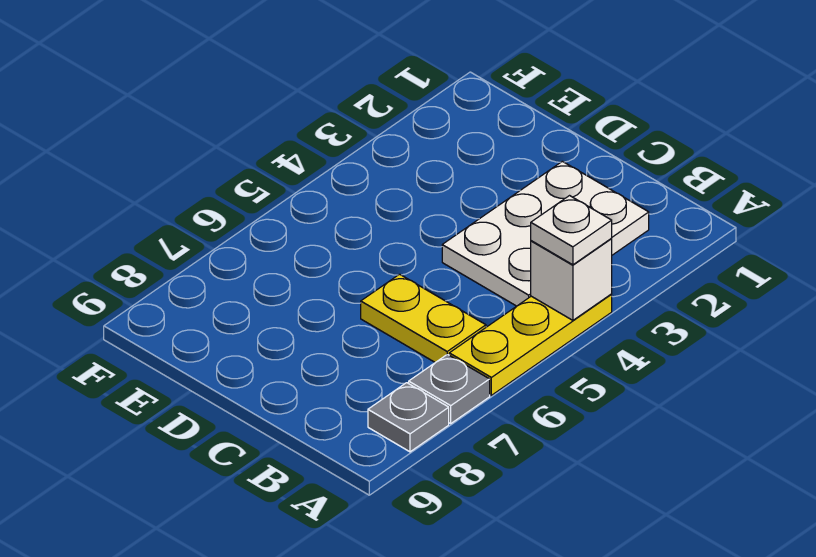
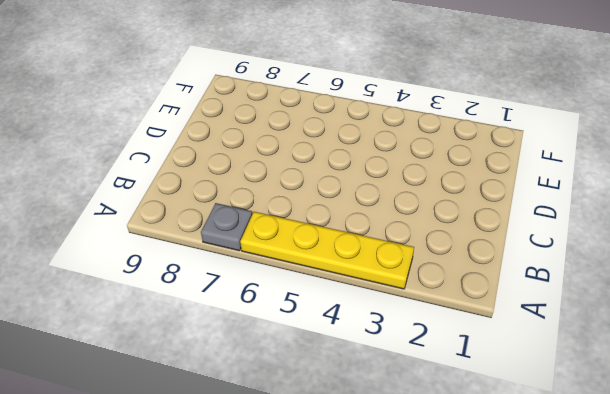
yellow 1x4 plate [240,212,414,289] -> yellow 1x3 plate [449,295,612,395]
none -> grey 1x1 plate [368,383,449,452]
none -> white 2x3 plate [442,161,649,306]

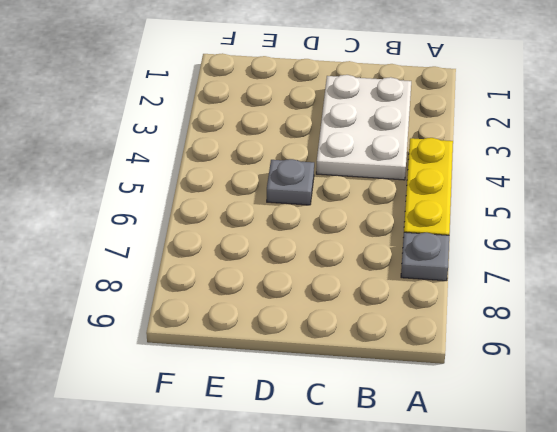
grey 1x1 plate [267,159,314,205] -> grey 1x1 plate moved to [368,383,449,452]
none -> yellow 1x2 plate [361,274,486,363]
none -> white 1x1 brick [531,239,612,320]

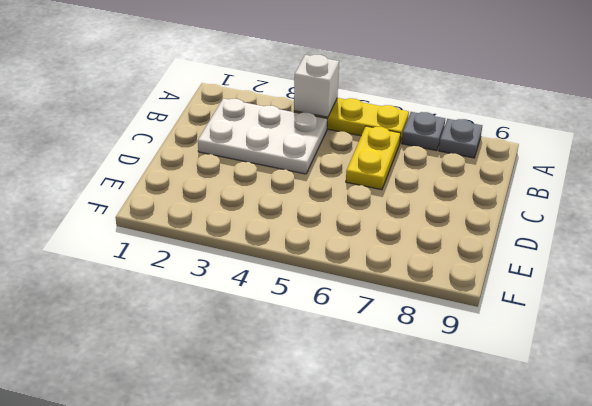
none -> white 1x1 plate [531,196,612,265]

